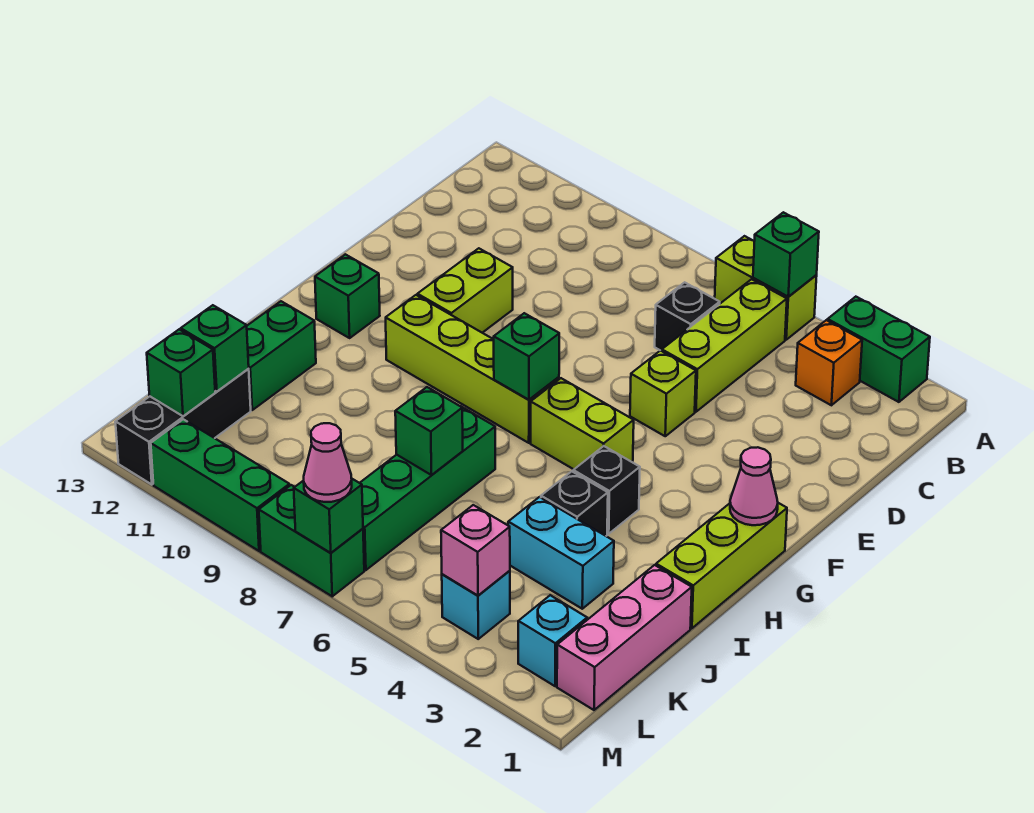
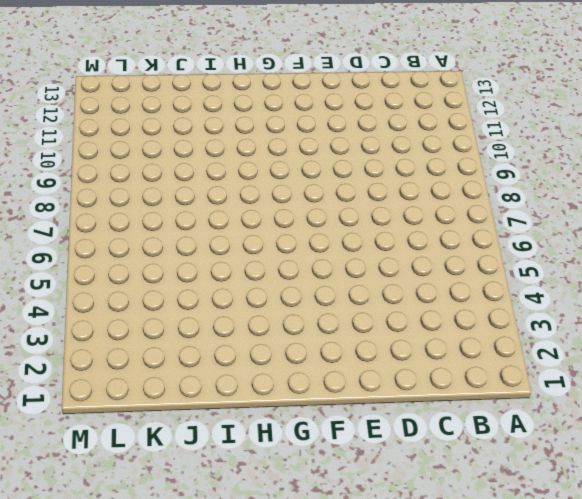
none -> green 1x2 brick [828,297,930,402]
none -> lime 1x2 brick [715,236,817,340]
none -> orange 1x1 brick [796,320,862,405]
none -> lime 1x3 brick [662,279,787,412]

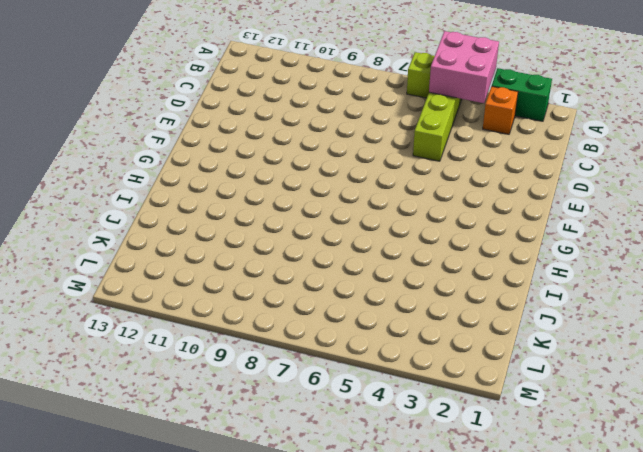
pink 2x2 brick [429,31,499,103] -> green 1x1 brick [753,212,819,297]
none -> black 1x1 brick [655,282,720,351]
none -> lime 1x1 brick [630,350,696,436]
none -> lime 1x2 brick [417,248,513,333]
none -> lime 1x3 brick [656,503,787,628]

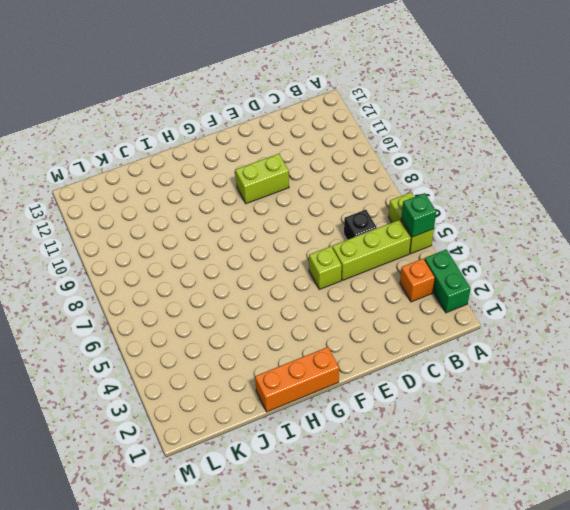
orange 1x3 brick [255,347,339,412] -> lime 1x3 brick [656,503,787,628]
none -> lime 1x2 brick [531,378,634,469]
none -> lime 1x4 brick [386,295,559,443]
none -> green 1x1 brick [315,254,380,338]
none -> black 1x1 brick [573,446,640,534]

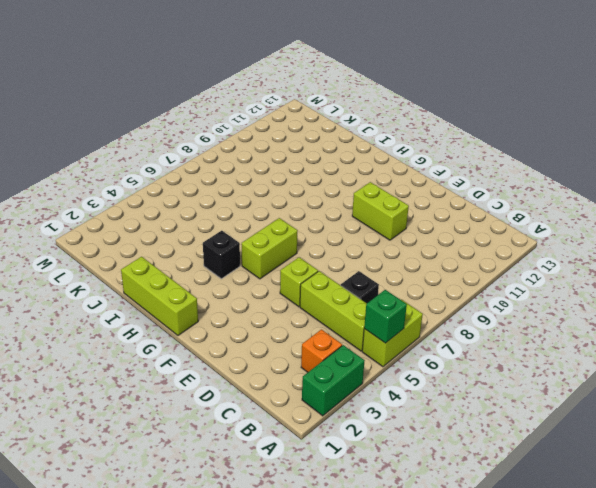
none -> lime 1x4 brick [386,295,559,443]
none -> green 1x1 brick [315,254,380,338]
none -> black 1x1 brick [541,471,608,536]
none -> green 1x4 brick [360,407,495,570]

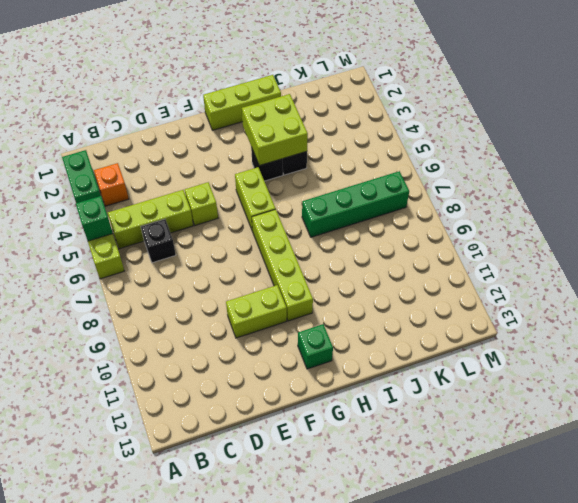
lime 2x2 brick [242,94,308,165] -> none
none -> green 1x2 brick [247,301,316,410]
none -> pink 1x3 brick [557,565,692,710]
none -> cyan 1x2 brick [508,497,614,609]
none -> black 1x3 brick [115,369,251,485]

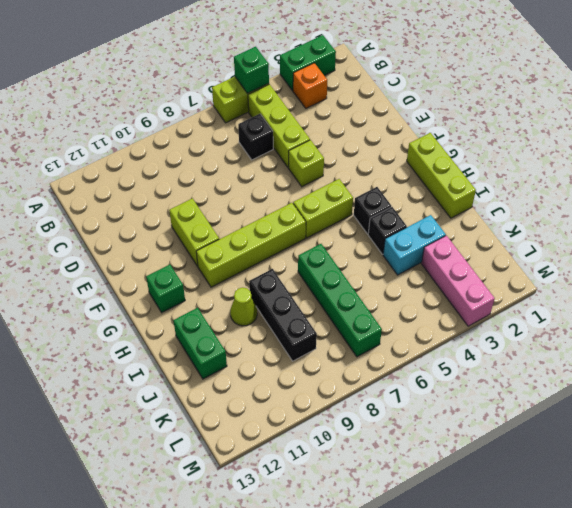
black 1x3 brick [249,269,317,361] -> black 1x3 brick moved to [115,369,251,485]
lime 1x1 cone [230,288,257,326] -> none
pink 1x3 brick [421,236,495,326] -> pink 1x3 brick moved to [557,565,692,710]
none -> cyan 1x1 brick [518,595,587,686]
none -> cyan 1x1 brick [442,571,510,639]
none -> green 1x2 brick [259,485,364,596]
none -> green 1x3 brick [151,419,290,551]

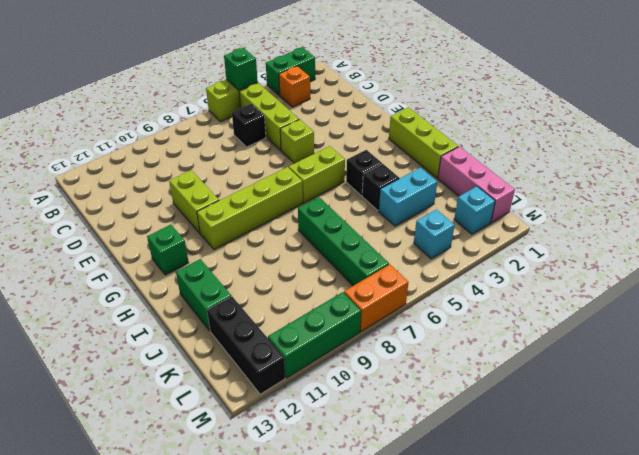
orange 1x2 brick [344,265,409,332] -> green 1x2 brick [259,485,364,596]
none -> pink 1x1 cone [730,447,778,525]
none -> green 1x1 brick [494,313,559,400]
none -> green 1x1 brick [395,387,463,475]
none -> green 1x1 brick [181,305,249,391]

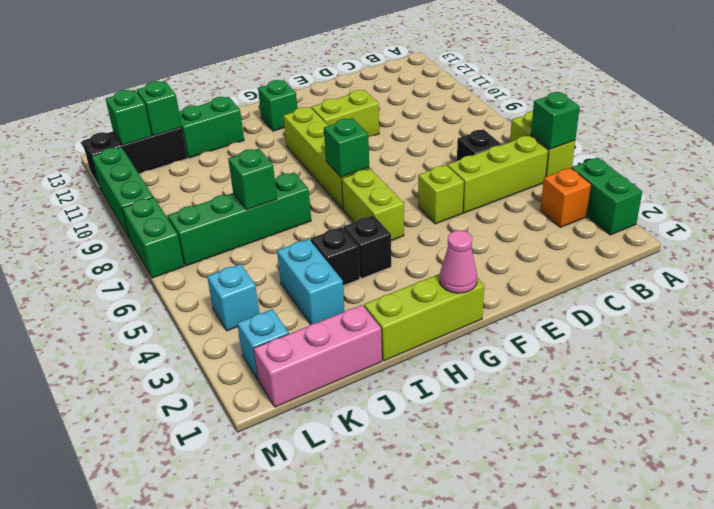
none -> pink 1x1 brick [441,505,510,596]
none -> green 1x1 brick [294,479,363,553]
none -> pink 1x1 cone [304,423,352,502]

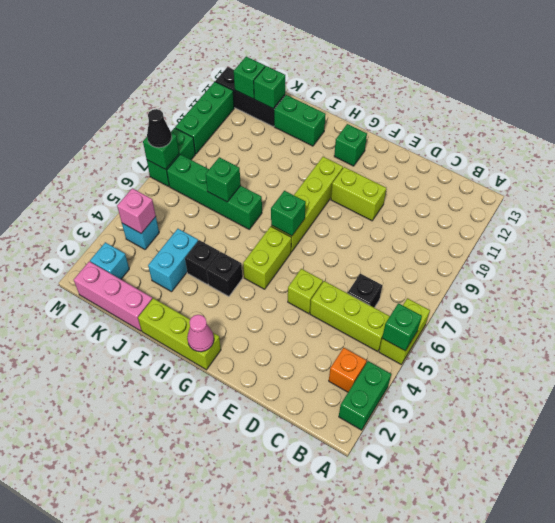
black 1x1 cone [147,109,172,148] -> pink 1x1 cone [304,423,352,502]

